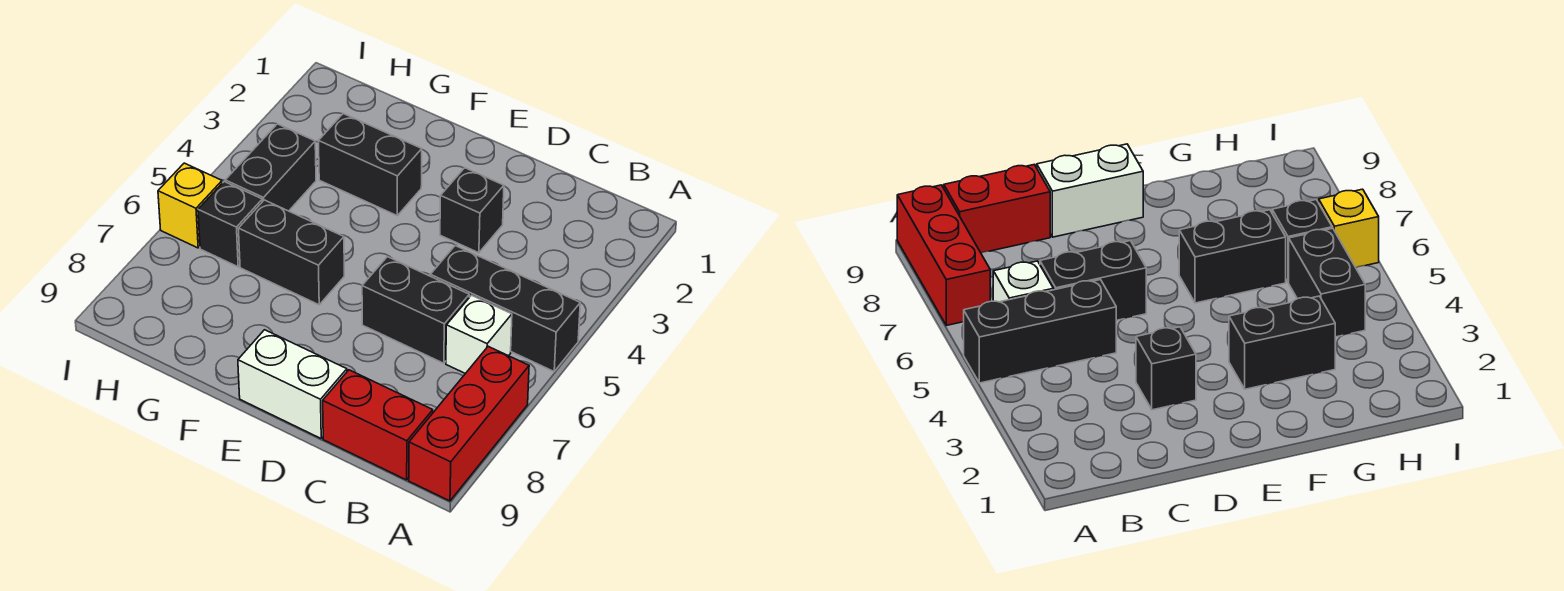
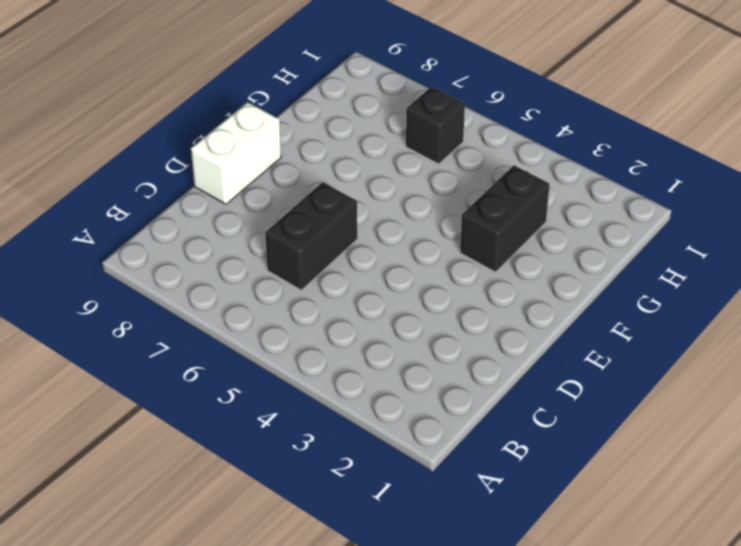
none -> black 1x3 brick [430,246,580,371]
none -> red 1x3 brick [409,346,529,501]
none -> white 1x1 brick [446,295,512,374]

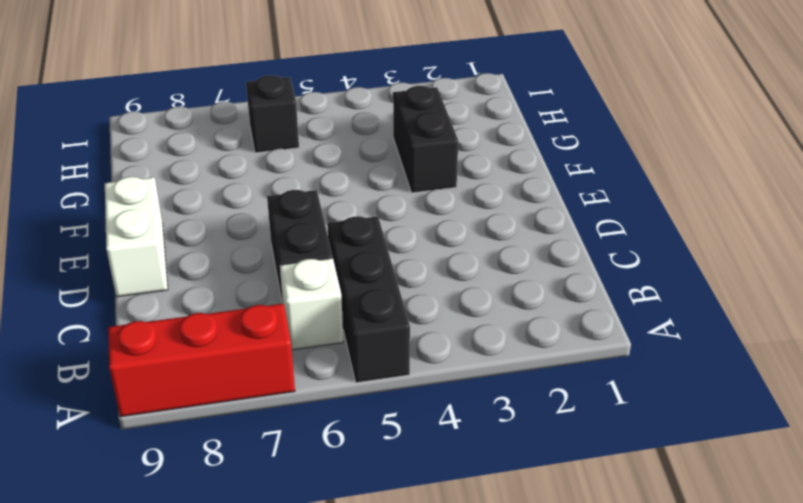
none -> red 1x2 brick [323,370,433,480]
none -> black 1x1 brick [440,168,504,253]
none -> black 1x2 brick [238,200,344,305]

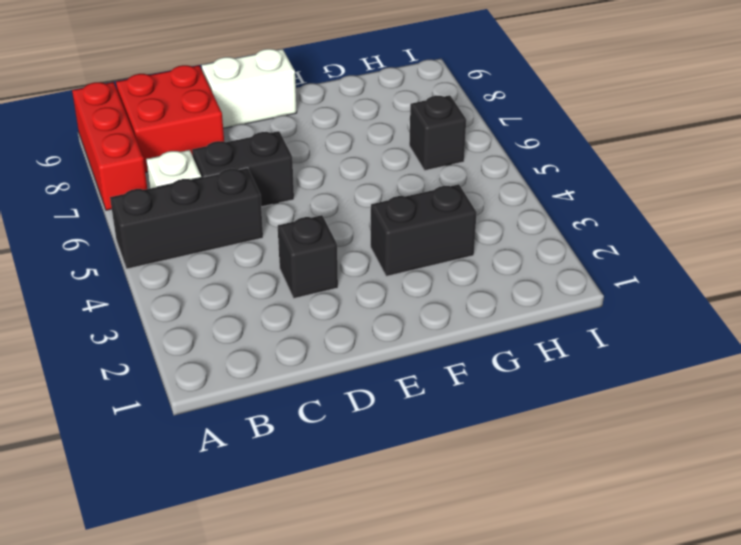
red 2x2 brick [116,65,224,173] -> red 1x2 brick [323,370,433,480]
none -> black 1x2 brick [238,200,344,305]
none -> black 1x2 brick [225,124,316,211]
none -> yellow 1x1 brick [158,163,222,248]

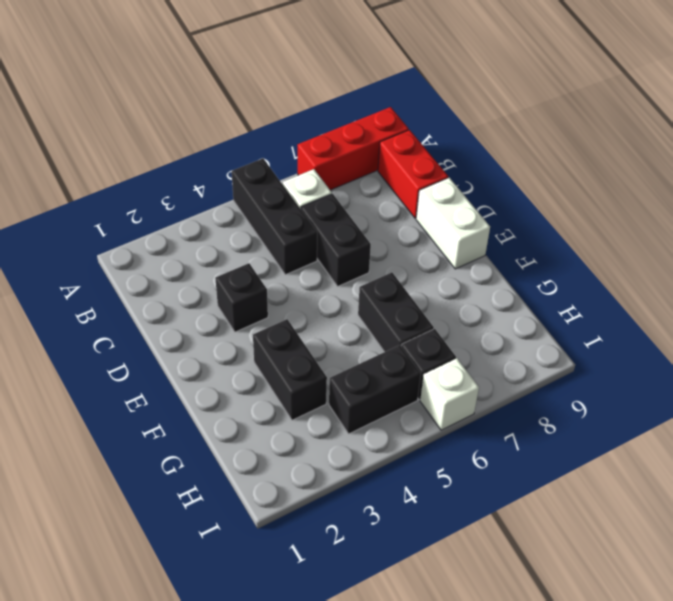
white 1x1 brick [420,358,479,430] -> yellow 1x1 brick [158,163,222,248]

